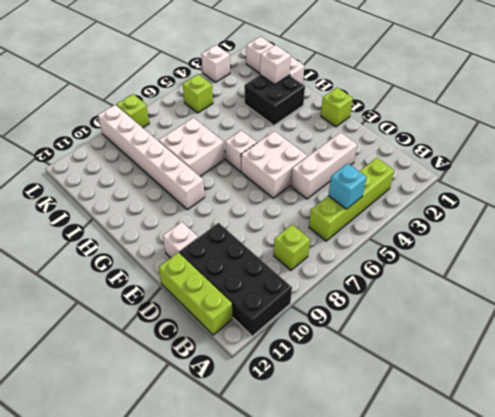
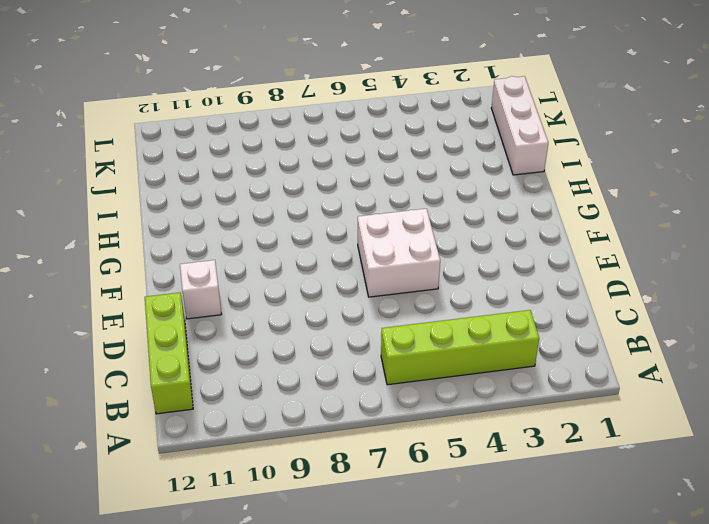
none -> black 2x4 brick [180,223,292,336]
none -> lime 1x1 brick [274,225,310,270]
none -> white 1x3 brick [291,132,357,199]

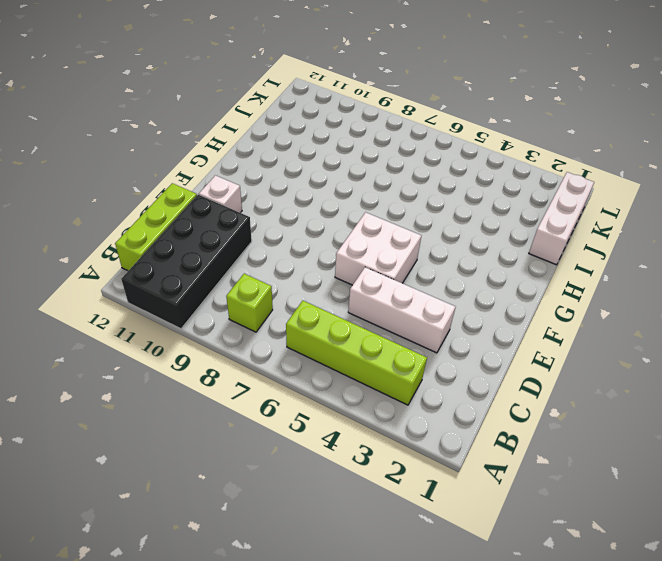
none -> lime 1x1 brick [321,88,353,127]
none -> white 1x1 brick [225,130,257,172]
none -> white 1x6 brick [98,105,205,210]

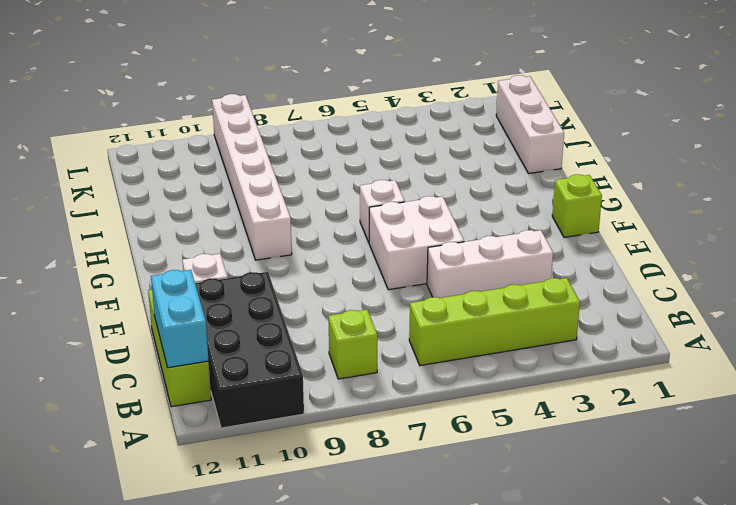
cyan 1x2 brick [151,270,209,368] -> none
none -> black 2x2 brick [244,75,305,126]
none -> white 2x2 brick [159,118,224,176]
none -> lime 1x1 brick [183,74,213,113]

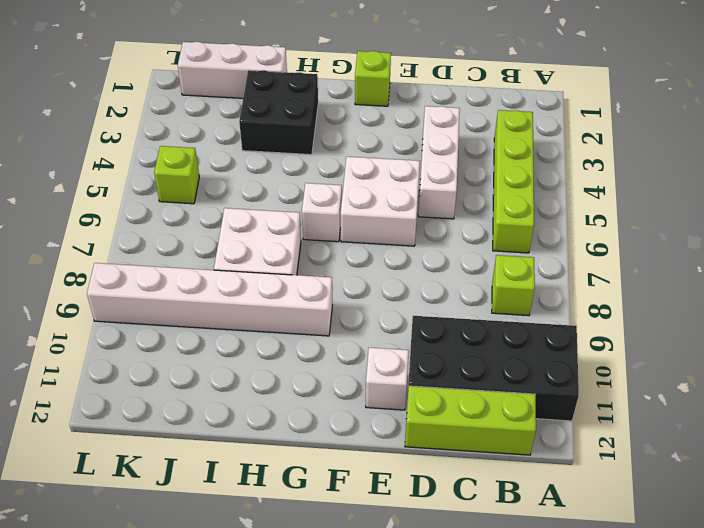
none -> white 1x1 brick [201,45,230,82]
none -> lime 1x1 brick [116,94,149,128]
none -> cyan 1x1 brick [328,164,367,209]

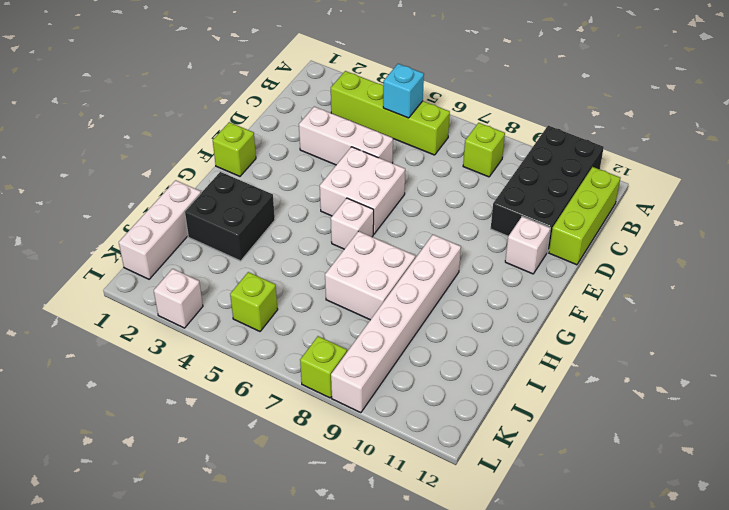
none -> white 1x1 brick [260,45,291,84]

